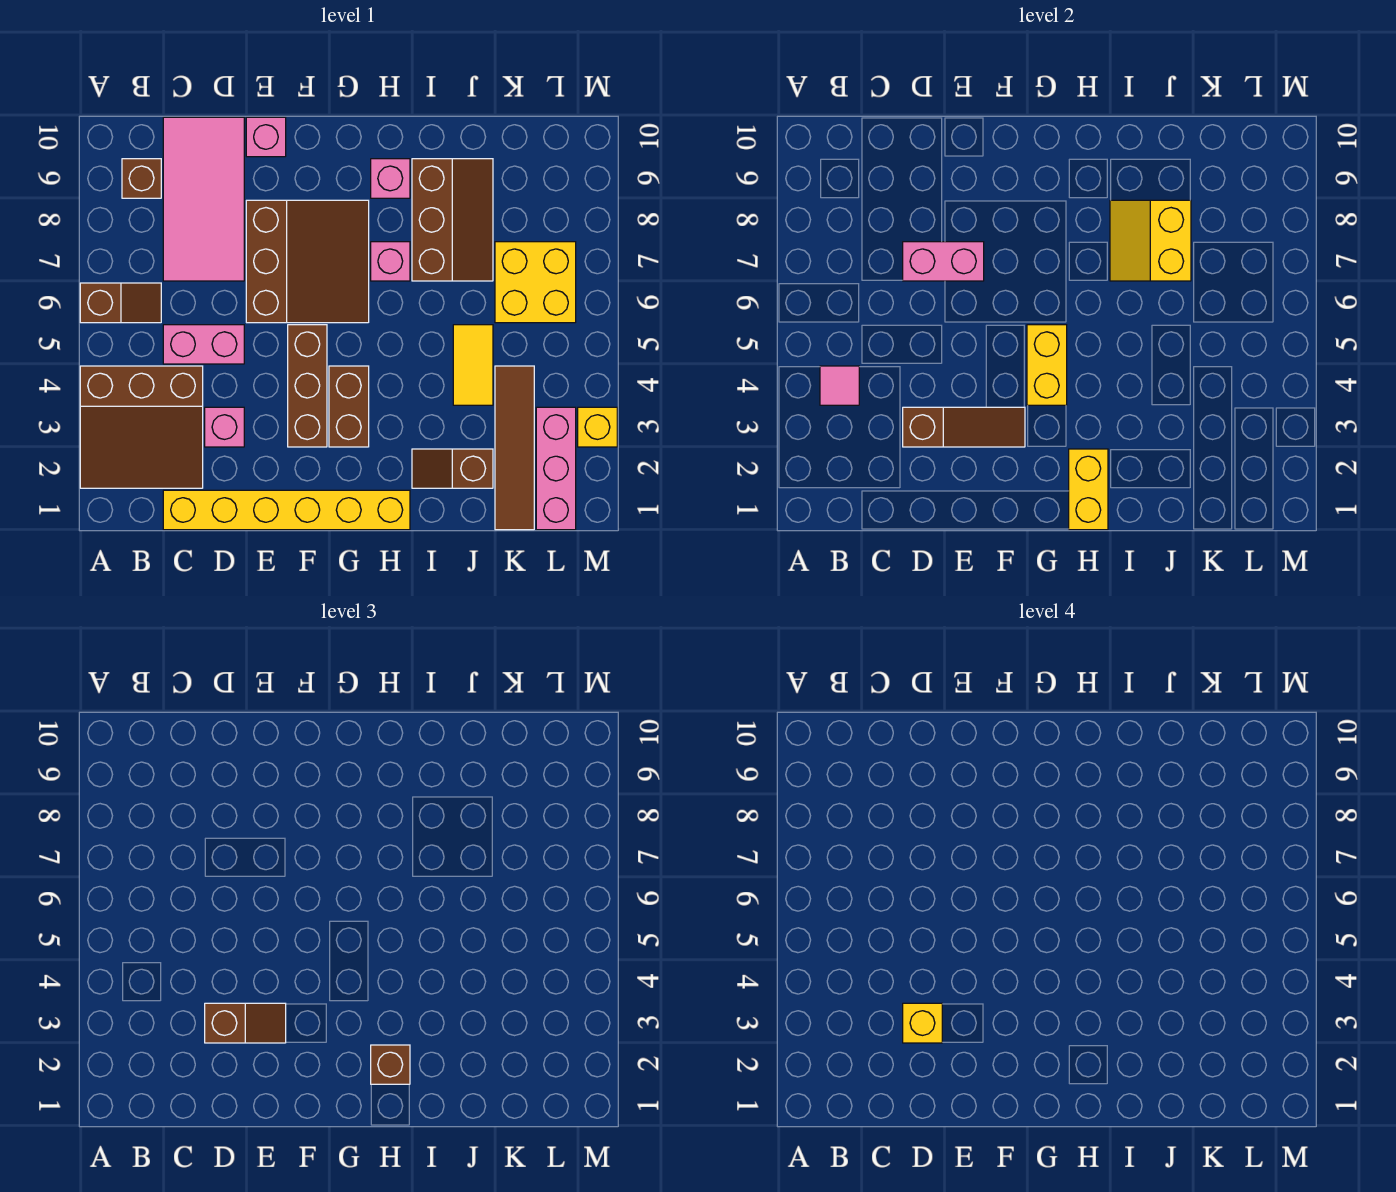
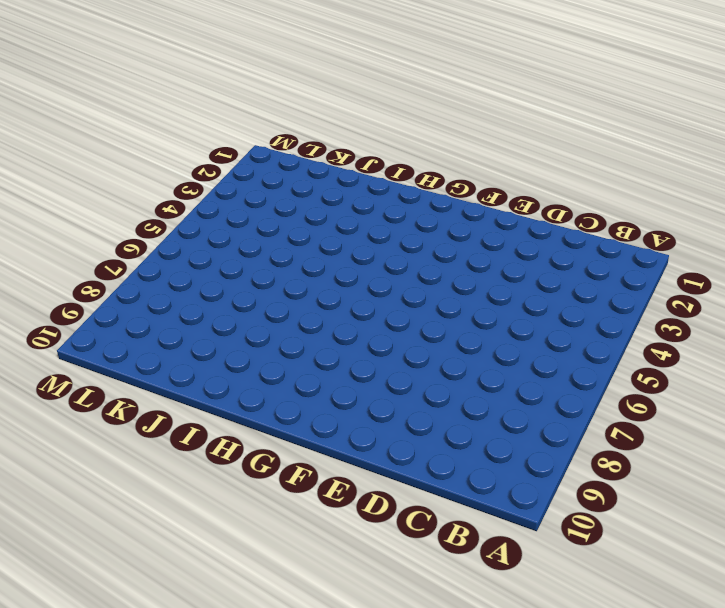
none -> brown 3x3 slope [80,366,203,488]
none -> brown 1x2 slope [80,283,161,323]
none -> brown 1x1 brick [122,159,161,198]

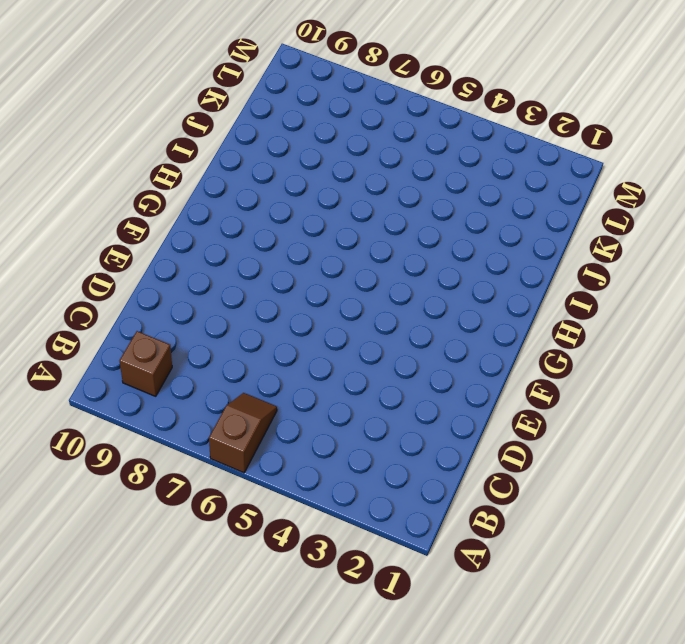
none -> brown 3x3 slope [80,366,203,488]
none -> yellow 1x6 brick [163,490,410,530]
none -> pink 1x2 brick [163,325,244,364]

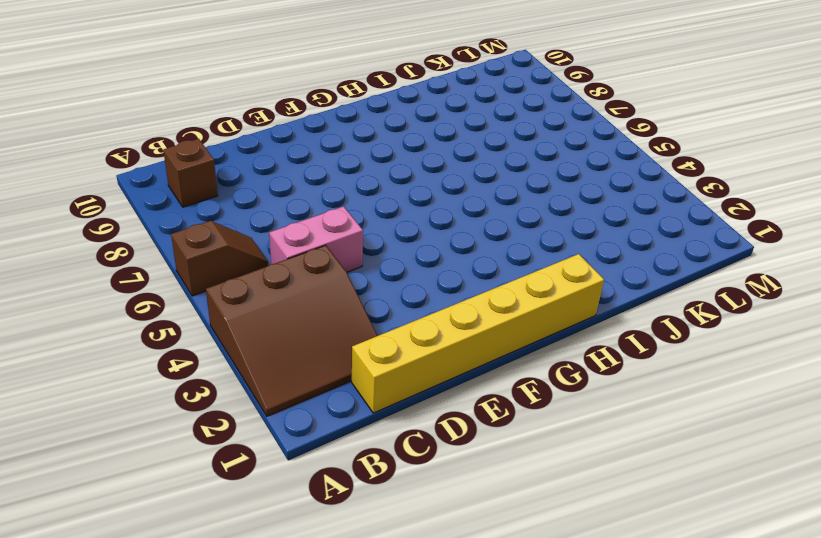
none -> pink 2x4 tile [163,117,244,281]
none -> pink 1x1 brick [205,407,244,447]
none -> brown 3x3 slope [246,200,369,323]

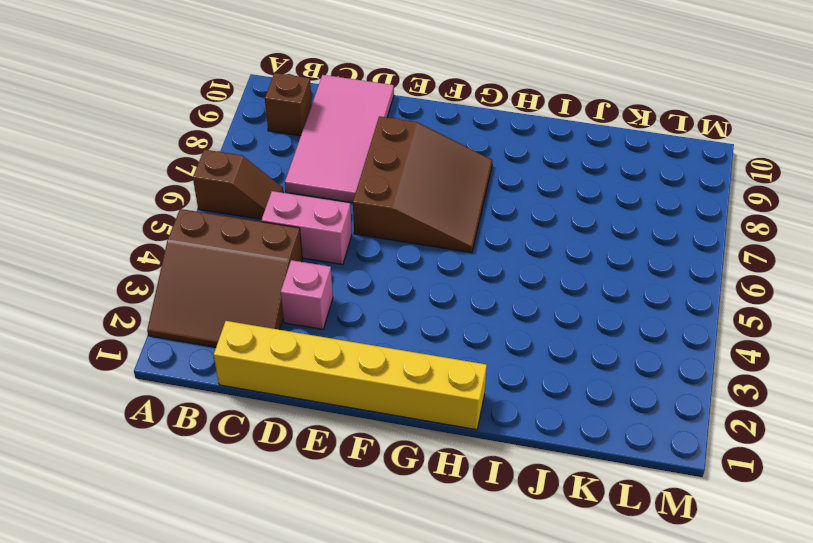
none -> pink 1x1 brick [246,117,286,157]
none -> brown 1x3 brick [288,325,327,447]
none -> brown 1x2 brick [329,366,369,447]

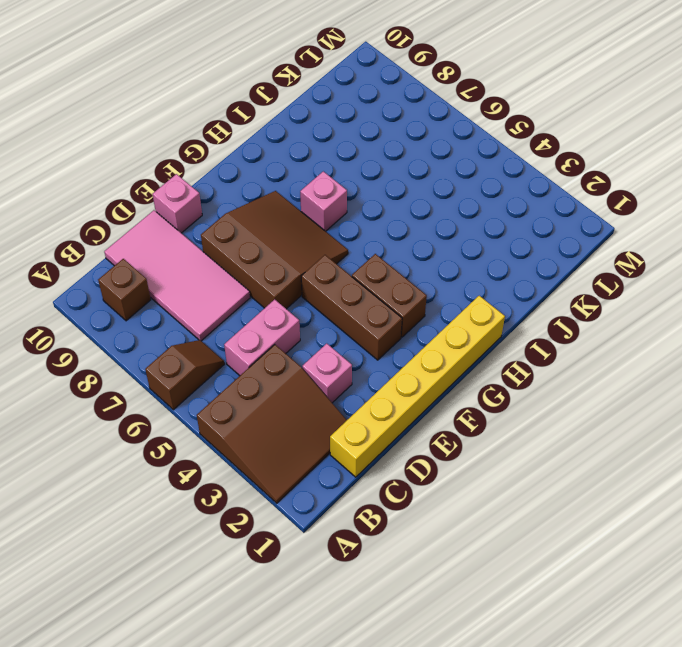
none -> pink 1x1 brick [371,159,410,198]
none -> brown 1x2 slope [412,449,493,488]
none -> brown 2x3 slope [412,159,493,281]

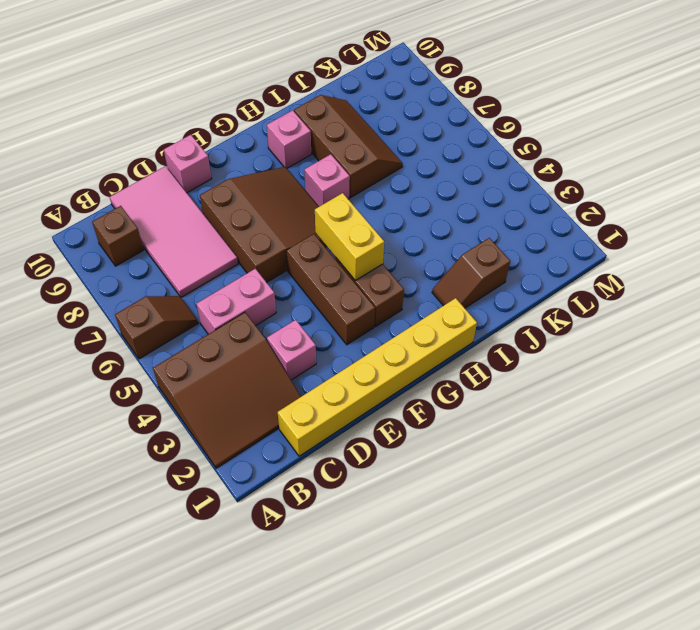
none -> yellow 1x2 tile [453,325,493,405]
none -> brown 1x4 tile [495,366,534,530]
none -> yellow 2x2 brick [495,242,576,323]

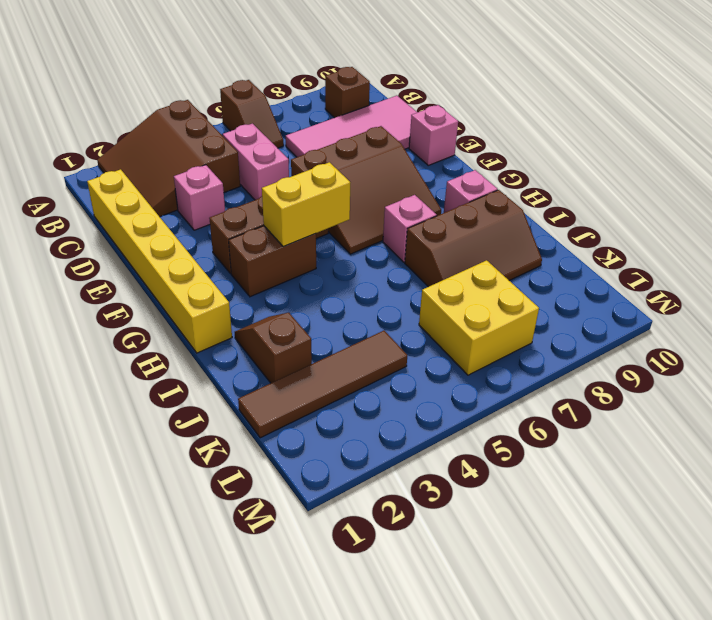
none -> yellow 1x2 tile [453,325,493,405]
none -> pink 1x3 brick [536,407,576,530]
none -> yellow 1x1 brick [578,407,617,447]

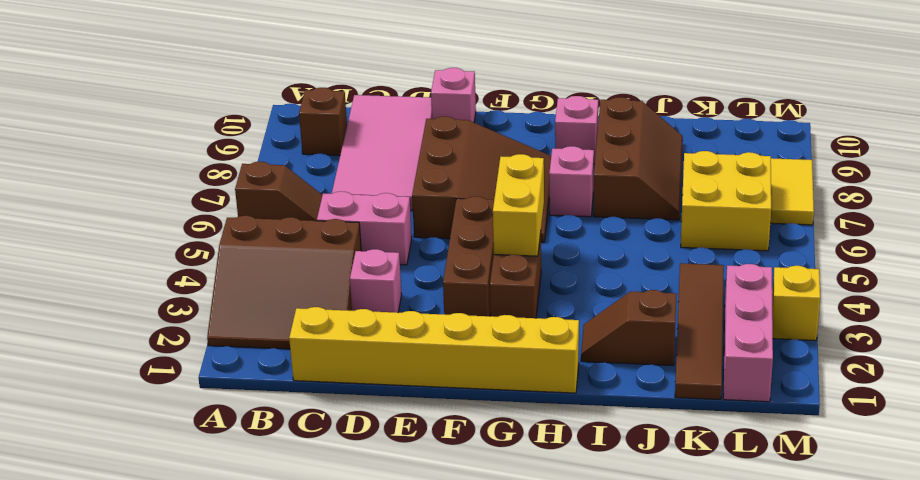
yellow 1x2 tile [770,158,814,225] -> yellow 1x2 tile moved to [453,325,493,405]
none -> pink 1x1 tile [820,366,859,405]
none -> brown 1x3 slope [903,407,1025,447]
none -> pink 1x2 brick [903,242,984,281]

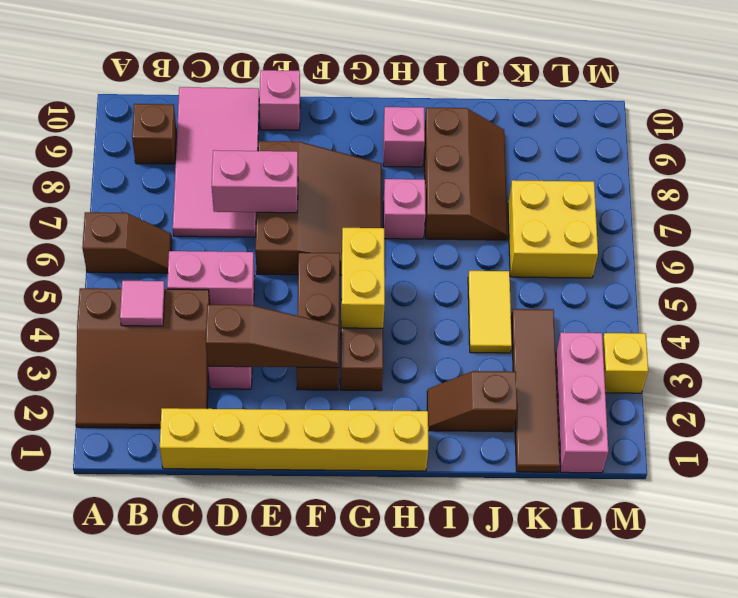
none -> yellow 1x2 brick [1069,449,1108,530]
none -> yellow 2x2 slope [1110,200,1191,281]
none -> brown 1x2 slope [205,1003,286,1043]

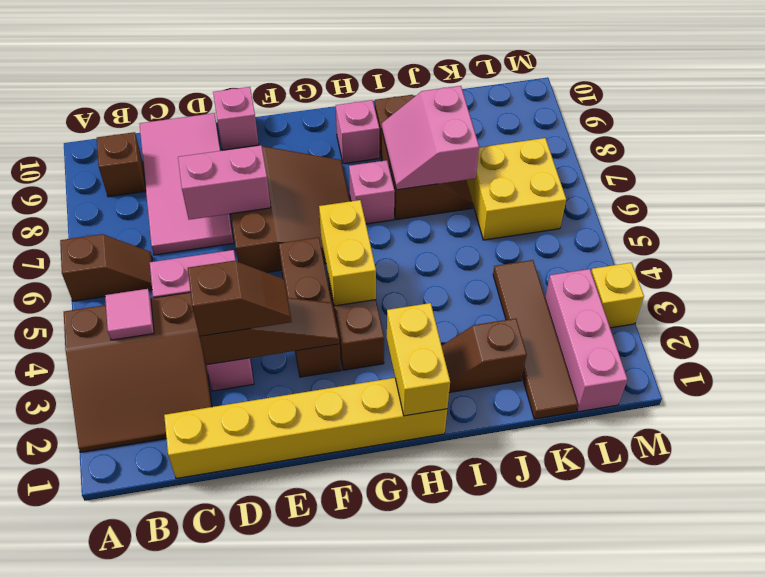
pink 2x2 slope [382,86,479,190] -> yellow 2x2 slope [1110,200,1191,281]
none -> yellow 1x2 tile [453,325,493,405]
none -> brown 1x1 brick [371,1045,410,1084]
none -> yellow 1x1 brick [903,1003,942,1043]

